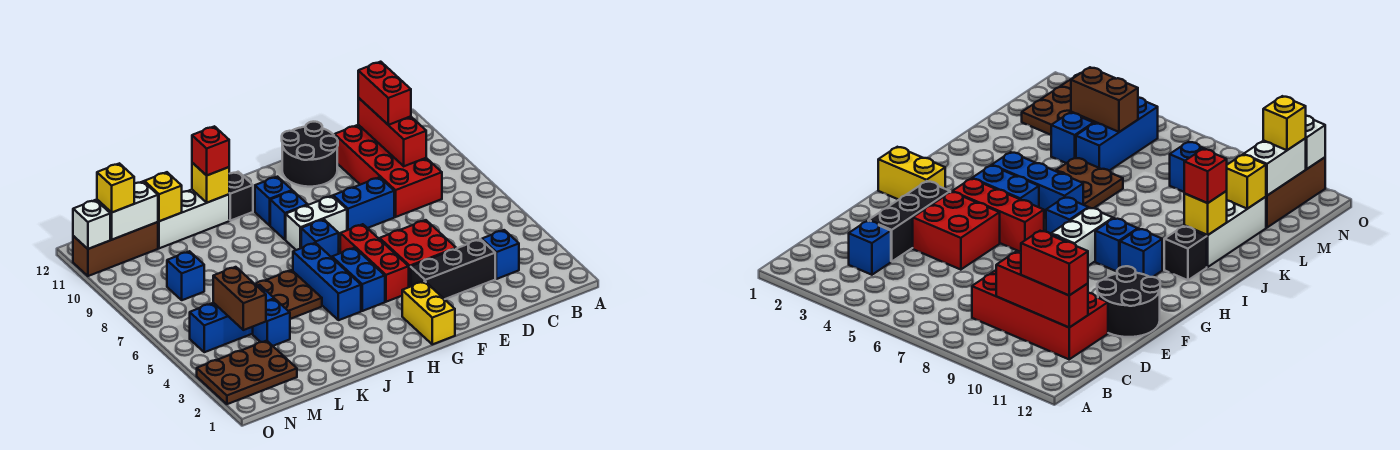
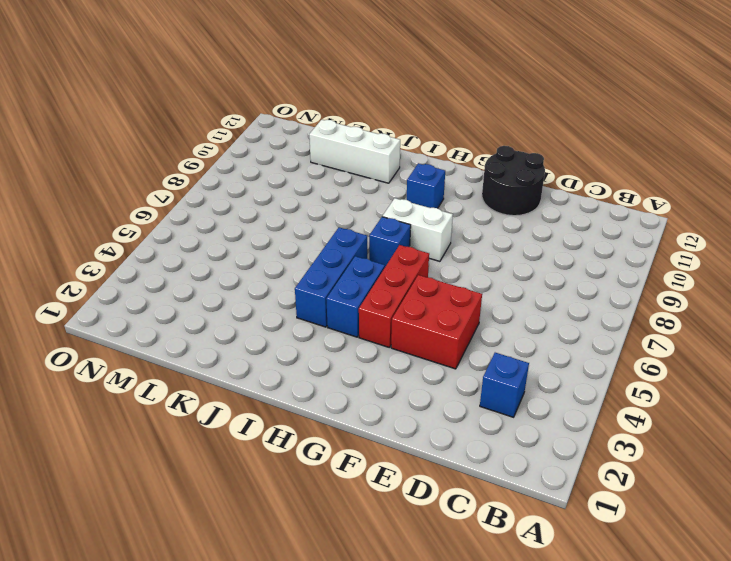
none -> red 2x4 brick [334,125,442,217]
none -> black 1x3 brick [411,239,495,299]
none -> blue 1x2 brick [333,177,394,230]
none -> yellow 1x2 brick [402,281,455,344]

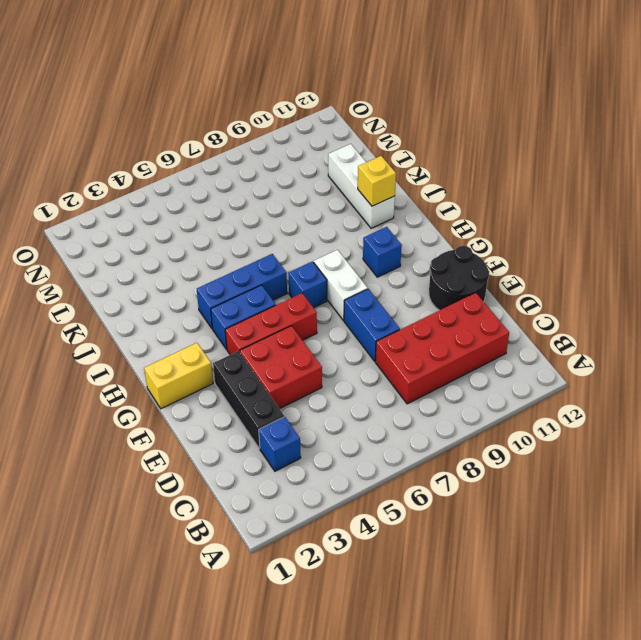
none -> blue 1x1 brick [270,191,308,240]
none -> black 1x1 brick [229,172,253,221]
none -> brown 2x2 plate [255,270,322,319]
none -> blue 1x1 brick [253,299,290,346]

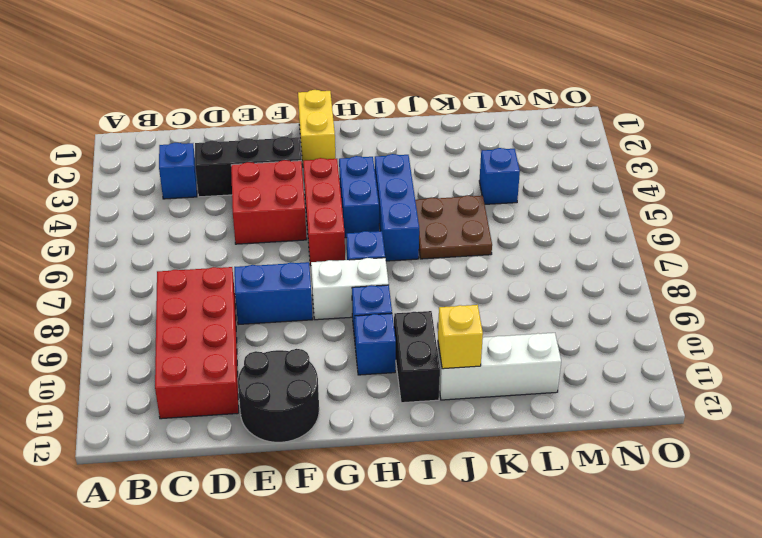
black 1x2 brick [394,311,440,403] -> black 1x1 brick [229,172,253,221]
none -> blue 1x3 brick [190,285,274,352]
none -> brown 2x3 plate [197,341,297,404]
none -> blue 1x1 brick [167,251,204,300]
none -> brown 1x3 brick [73,222,158,276]

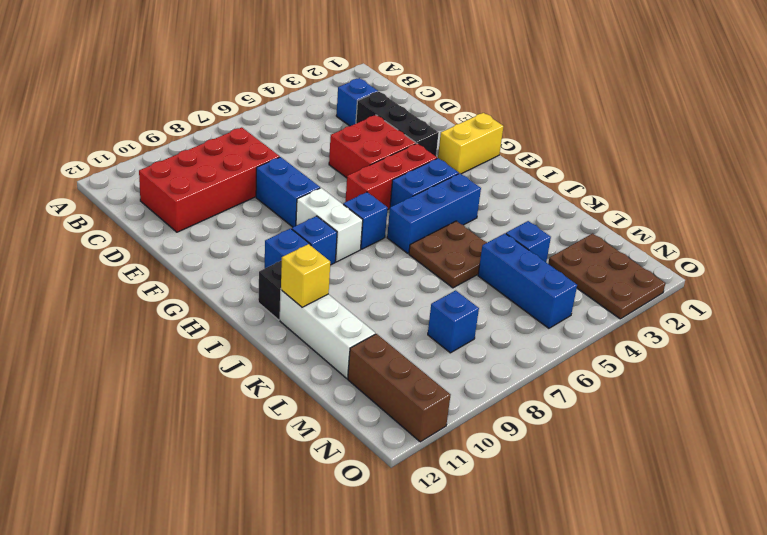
none -> black 2x2 round brick [282,122,338,187]
none -> red 1x3 brick [358,98,426,166]
none -> yellow 1x1 brick [144,172,182,221]
none -> brown 1x2 brick [213,267,266,330]

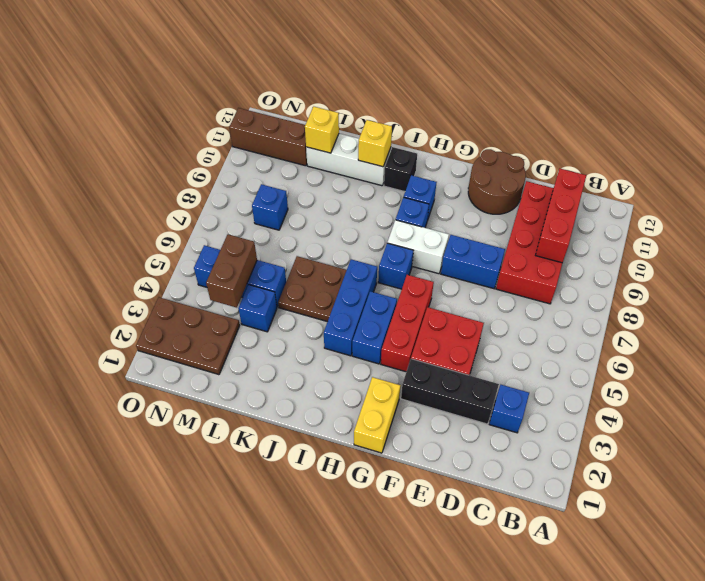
brown 2x2 round brick [468,149,526,214] -> black 2x2 round brick [282,122,338,187]
none -> white 1x2 brick [97,181,158,240]
none -> white 1x1 brick [73,200,110,249]
none -> red 1x2 brick [358,62,411,125]
none -> red 1x1 brick [192,126,229,175]

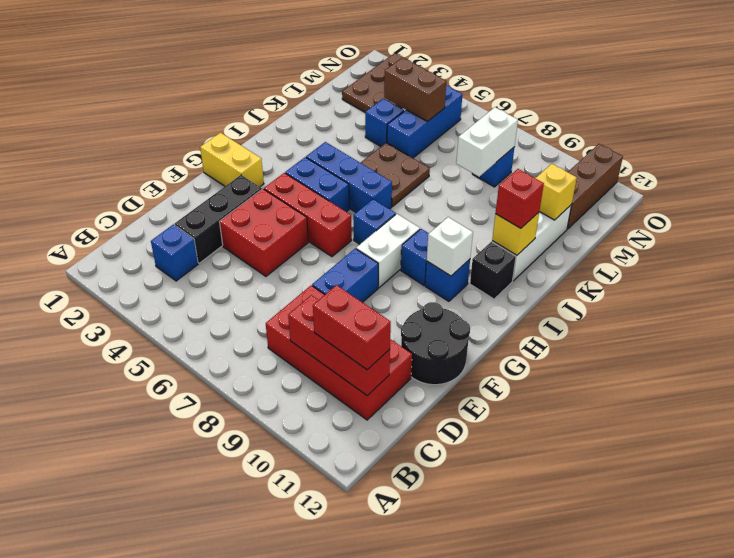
white 1x1 brick [427,217,473,276] -> white 1x1 brick moved to [73,200,110,249]
white 1x2 brick [456,107,518,177] -> white 1x2 brick moved to [97,181,158,240]
none -> yellow 1x1 brick [97,163,134,213]

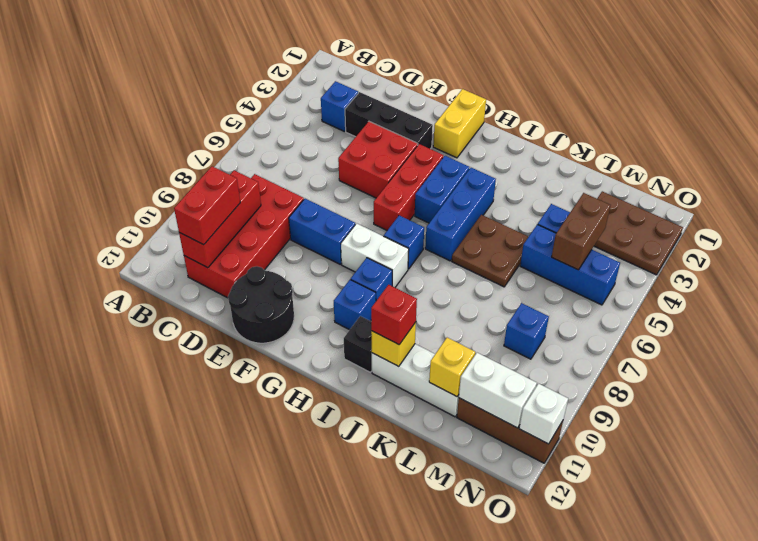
none -> yellow 1x1 brick [97,163,134,213]

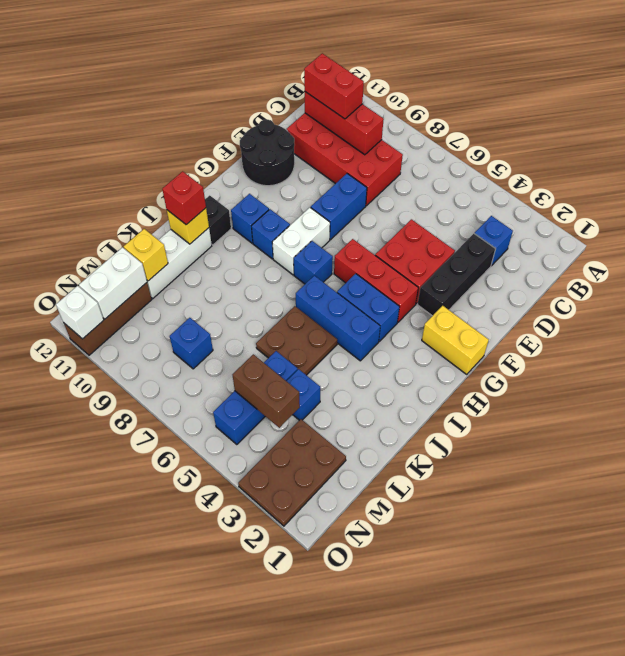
none -> yellow 1x1 brick [97,163,134,213]

